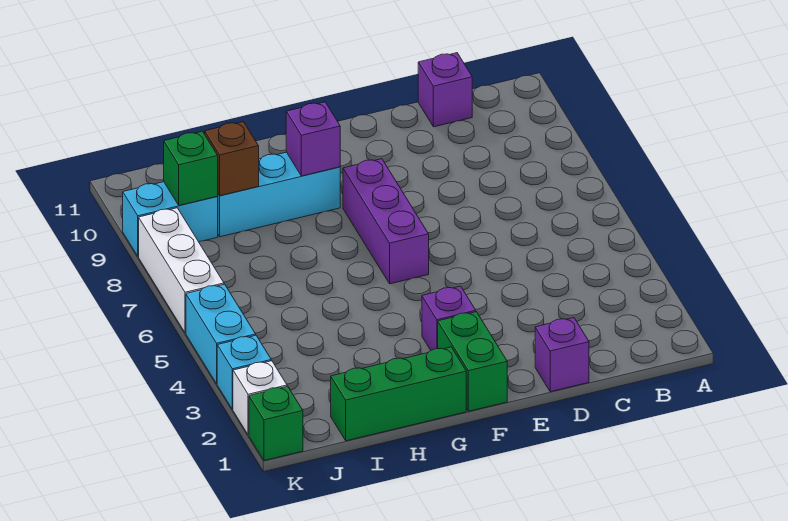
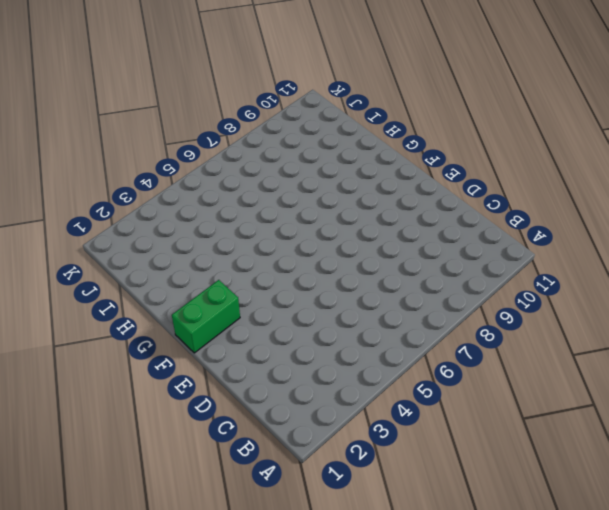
none -> purple 1x1 brick [418,53,472,127]
none -> purple 1x1 brick [535,318,589,392]
none -> purple 1x1 brick [422,286,476,350]

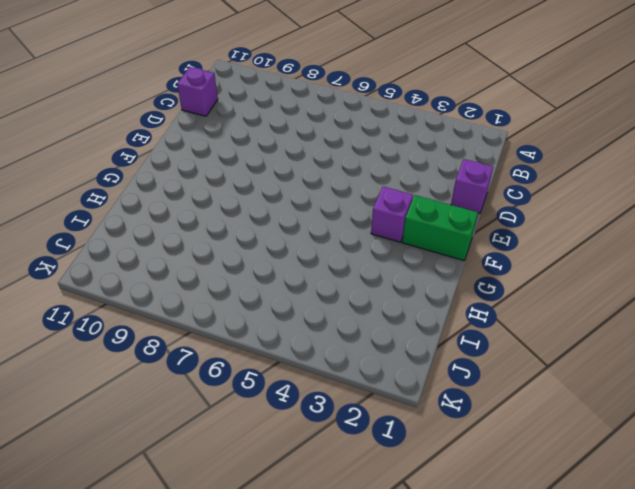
none -> purple 1x3 brick [343,159,429,284]
none -> green 1x3 brick [331,347,466,441]
none -> cyan 1x3 brick [217,152,340,237]

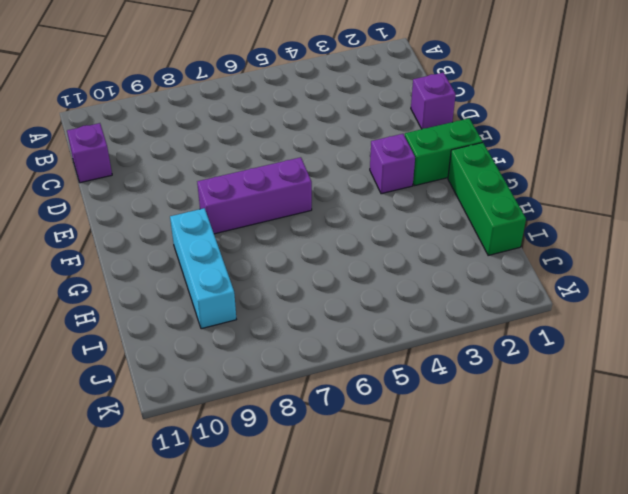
none -> cyan 1x2 brick [123,182,218,256]
none -> green 1x1 brick [249,386,303,460]
none -> white 1x1 brick [233,361,287,435]

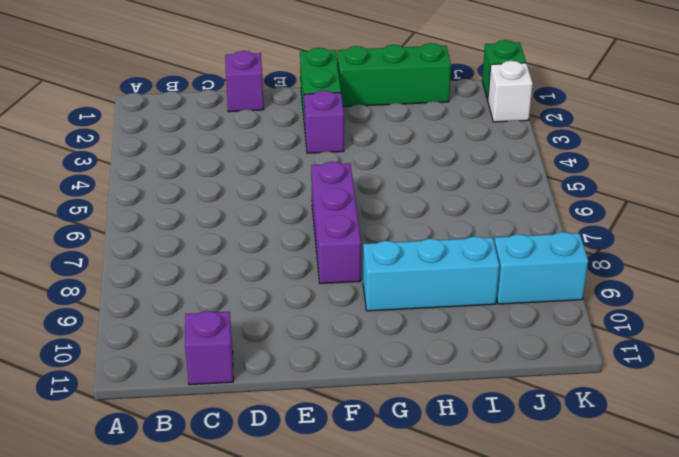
none -> cyan 1x1 brick [217,335,271,410]
none -> cyan 1x2 brick [186,284,256,384]
none -> white 1x3 brick [139,208,224,333]

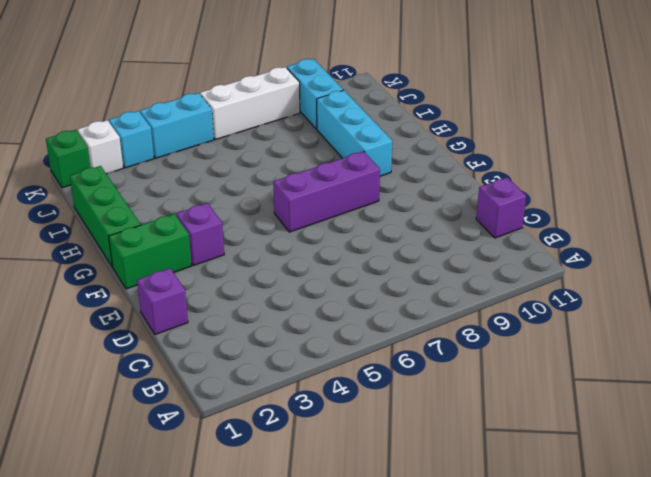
none -> purple 1x1 brick [286,102,340,176]
none -> brown 1x1 brick [205,122,259,196]
none -> green 1x1 brick [164,131,218,205]

